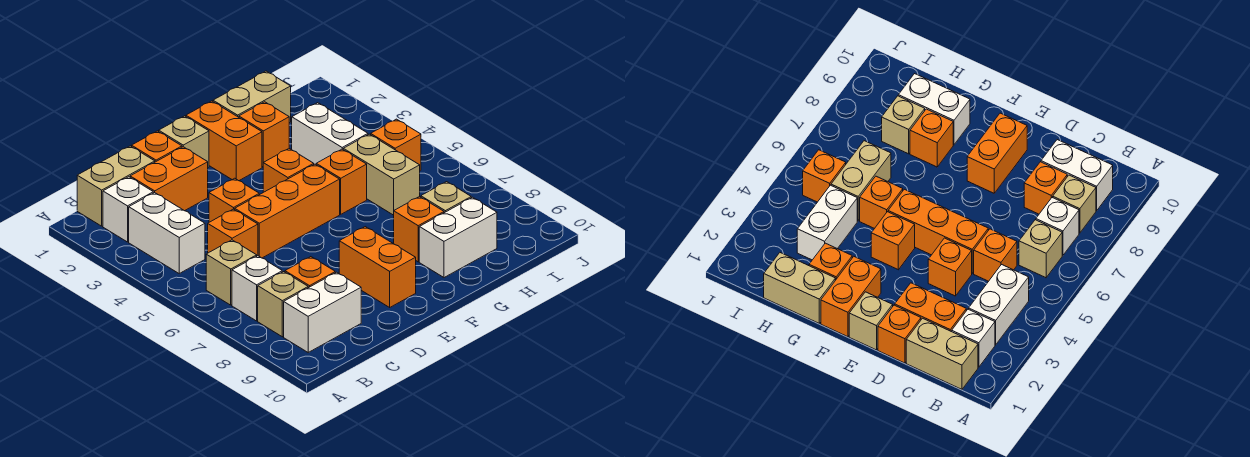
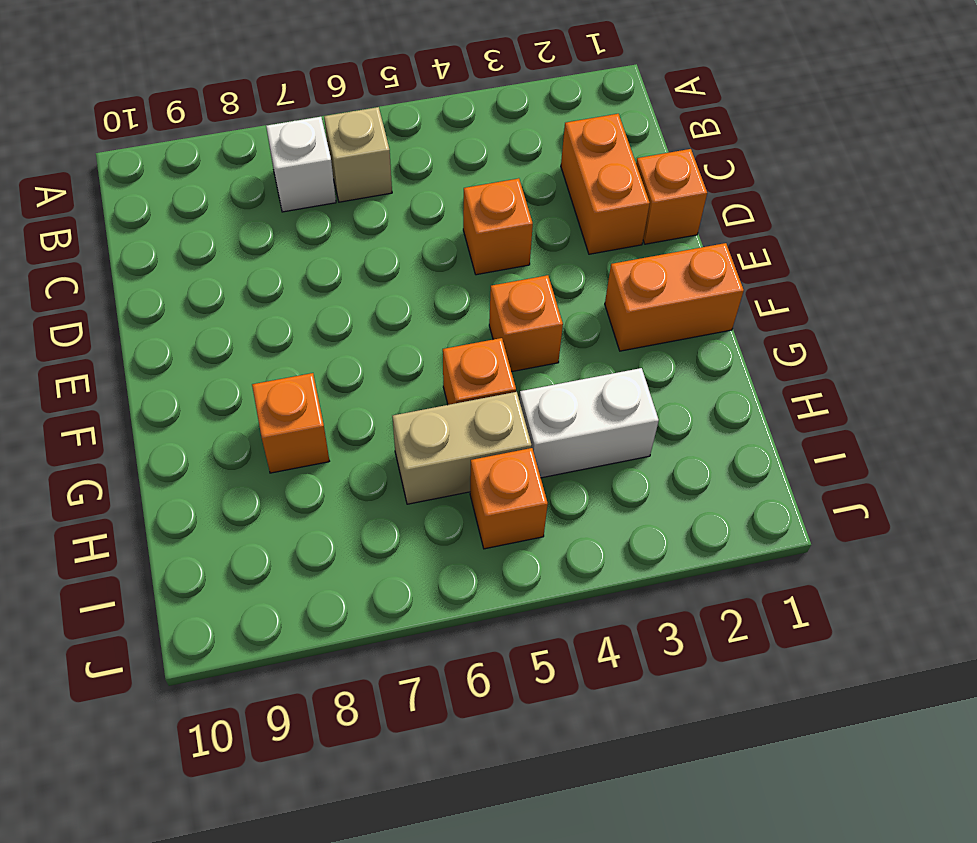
none -> tan 1x2 brick [77,146,155,226]
none -> white 1x1 brick [103,177,153,242]
none -> white 1x2 brick [129,193,205,273]

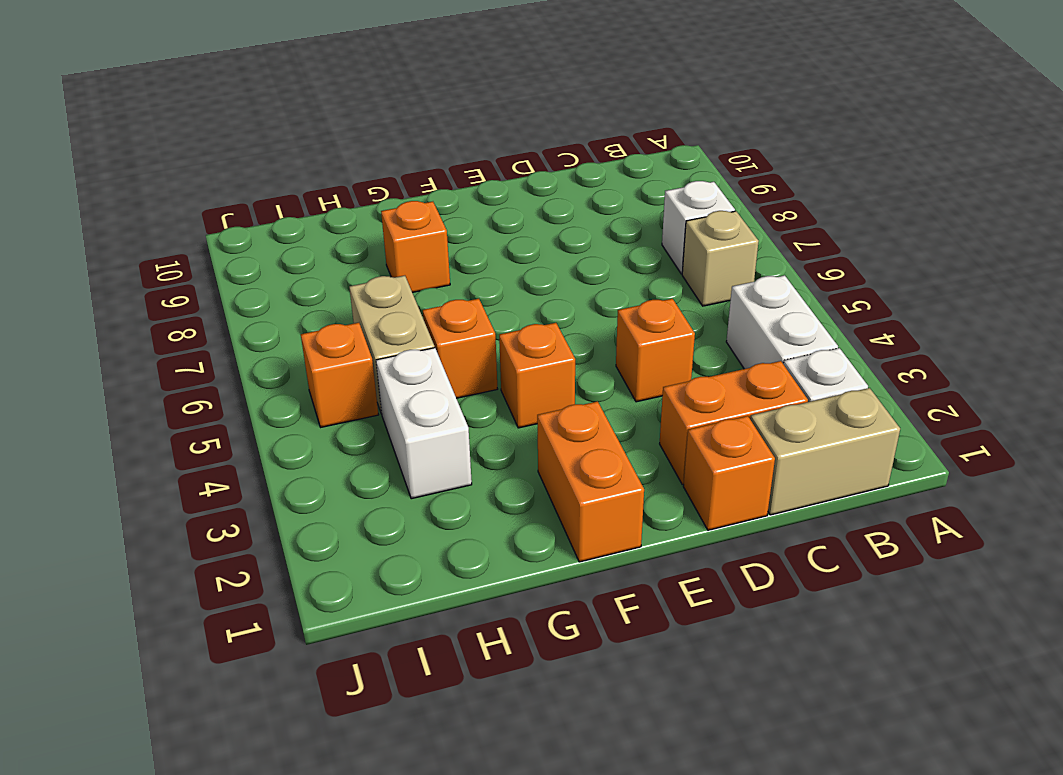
none -> tan 1x1 brick [258,272,308,337]
none -> white 1x2 brick [284,272,361,352]
none -> orange 1x1 brick [208,209,258,256]

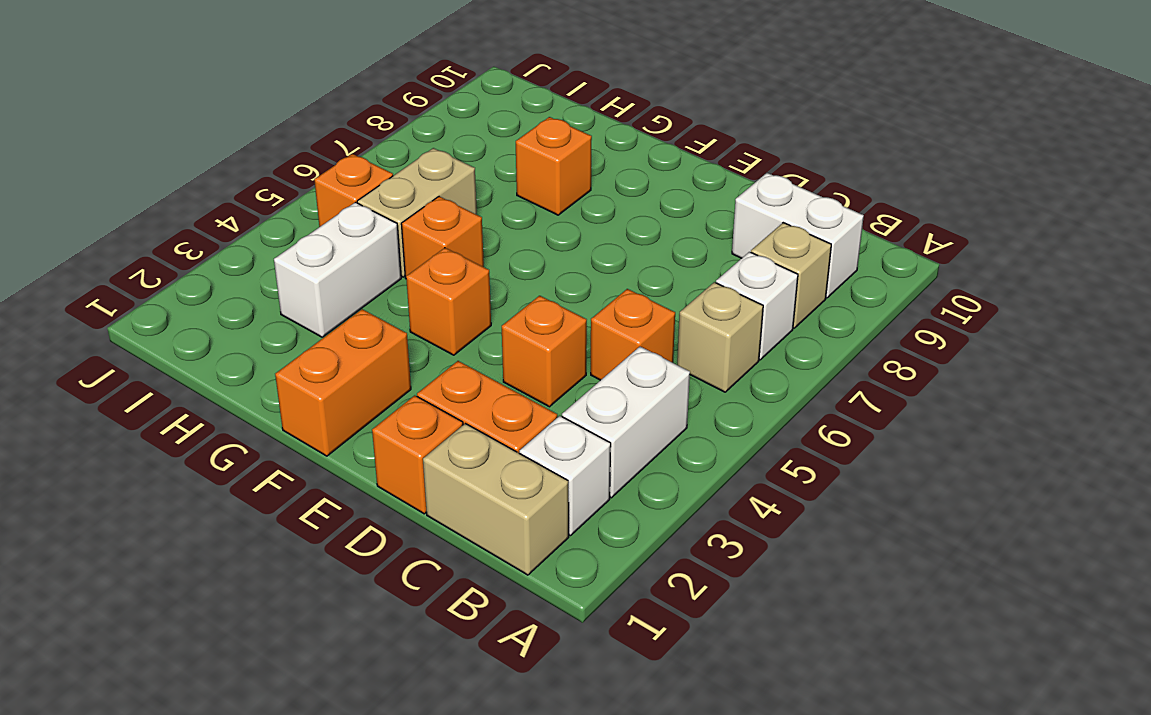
none -> orange 1x1 brick [285,257,335,288]
none -> orange 1x3 brick [235,164,340,258]
none -> tan 1x1 brick [159,116,209,168]

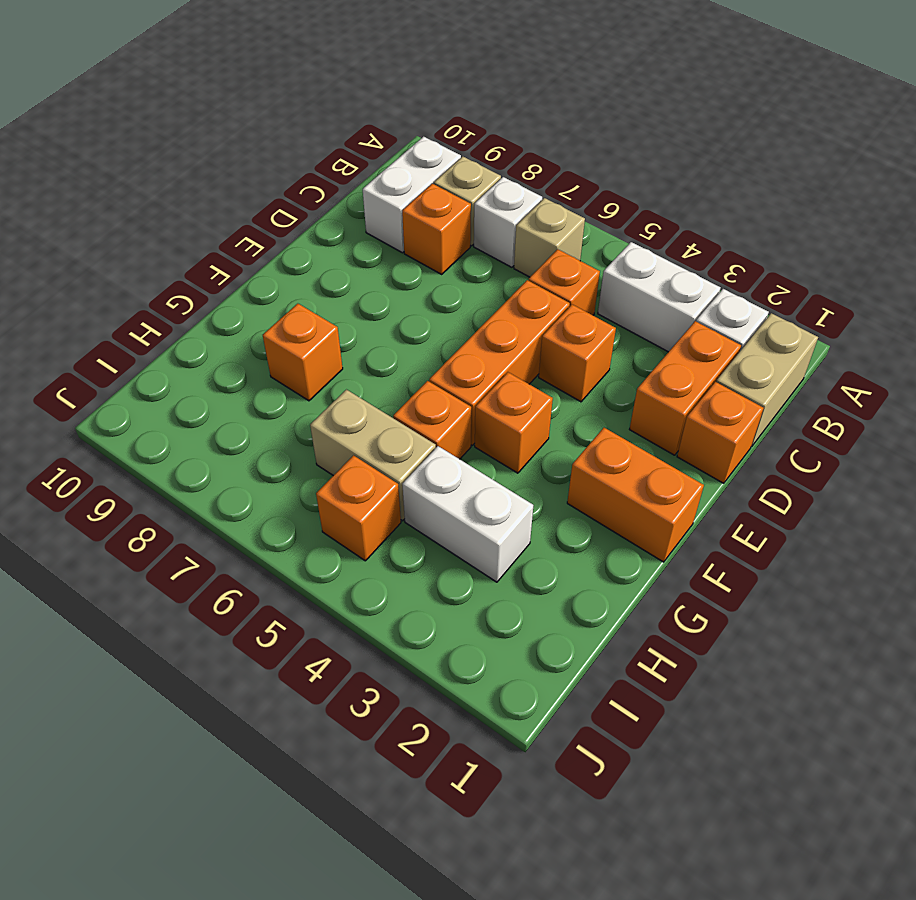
none -> tan 1x1 brick [159,116,209,168]
none -> orange 1x2 brick [339,227,416,307]
none -> tan 1x2 brick [213,71,291,123]

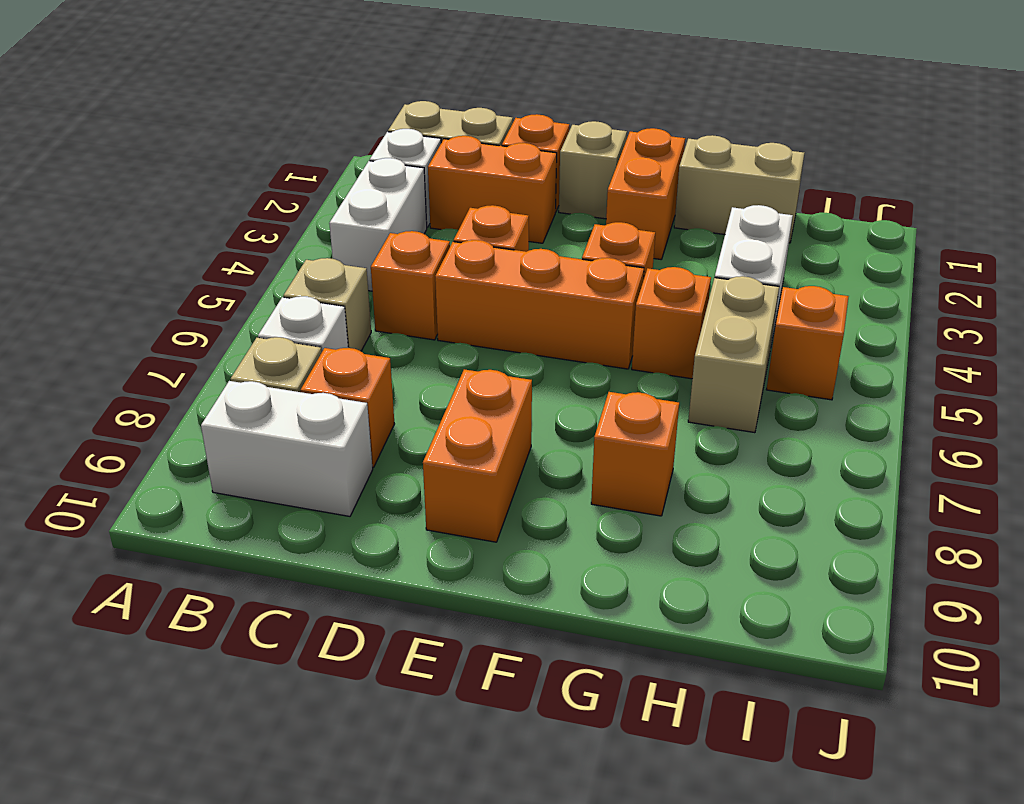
none -> orange 1x1 brick [239,102,289,167]
none -> white 1x2 brick [419,197,497,278]
none -> tan 1x1 brick [421,182,471,213]

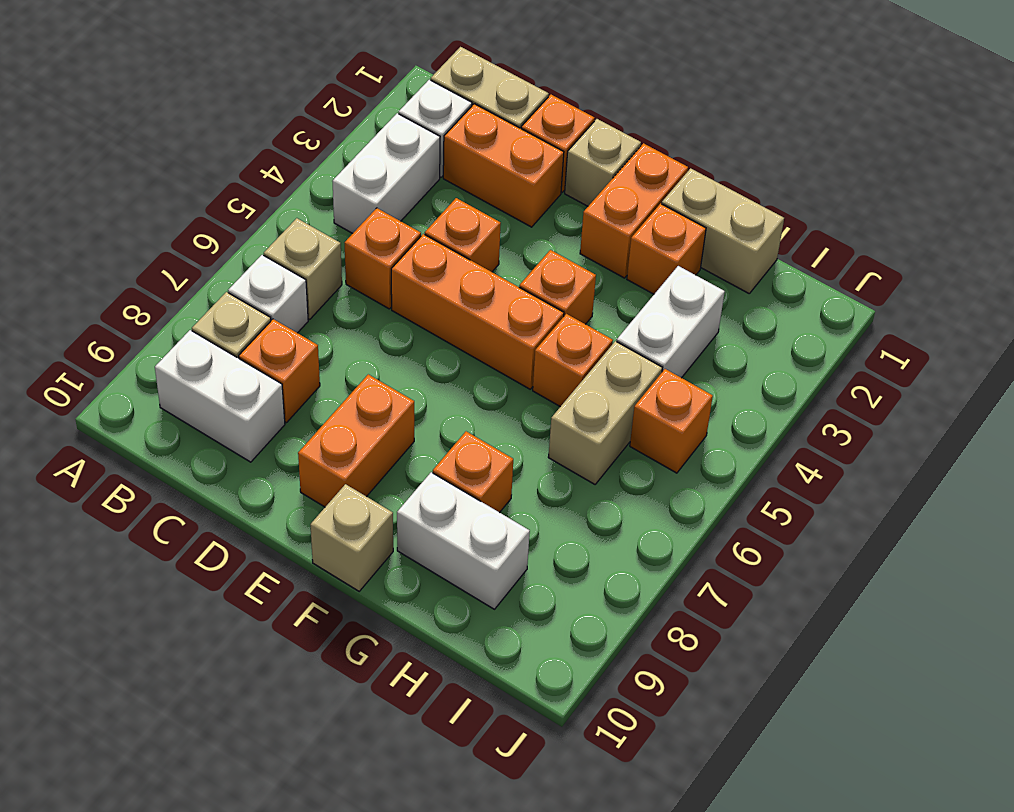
tan 1x1 brick [310,484,393,591] -> tan 1x1 brick moved to [421,182,471,213]

